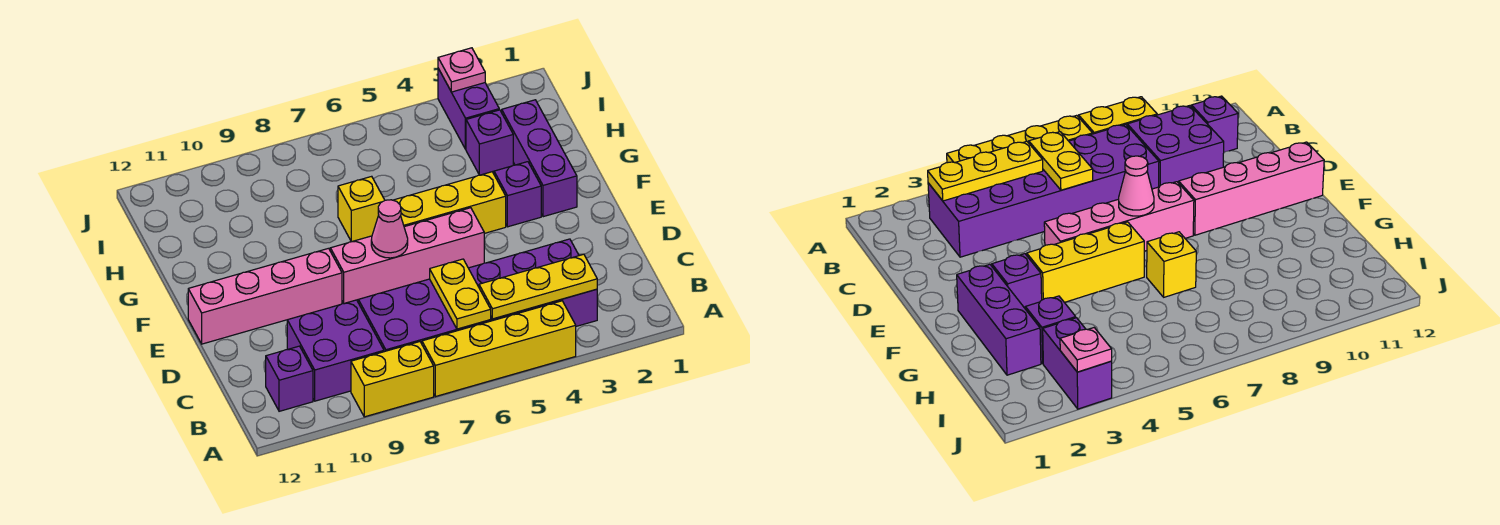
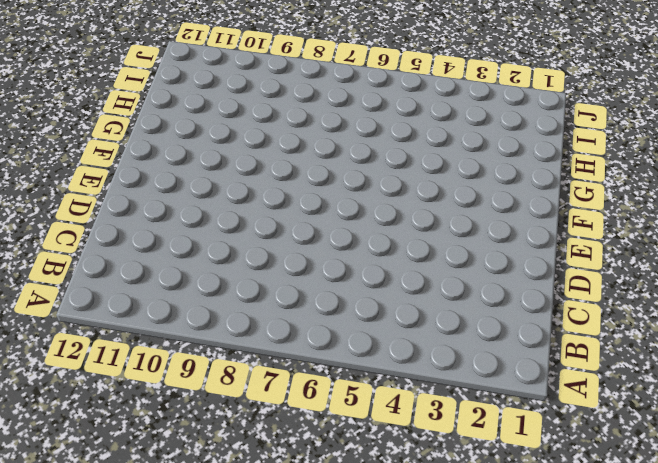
none -> yellow 1x4 brick [422,301,576,397]
none -> yellow 1x2 brick [351,342,434,417]
none -> purple 2x6 brick [358,239,597,352]

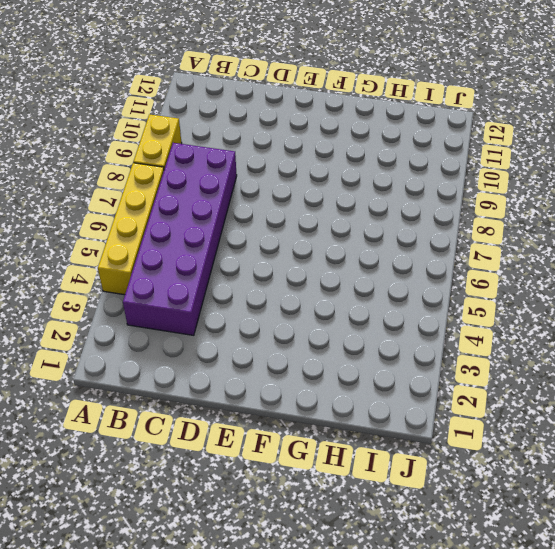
none -> purple 2x2 brick [287,300,384,401]
none -> purple 1x1 brick [266,346,313,411]
none -> pink 1x4 brick [330,208,484,303]

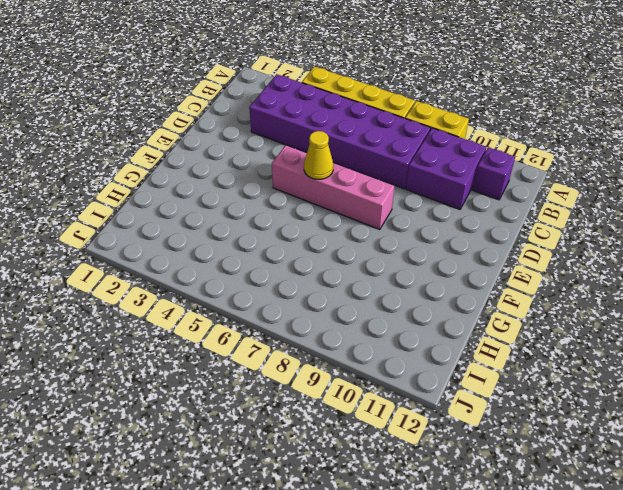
yellow 1x1 cone [304,131,333,179] -> none
none -> pink 1x4 brick [188,248,342,344]
none -> purple 1x3 brick [502,100,577,217]
none -> purple 1x1 brick [494,162,541,227]

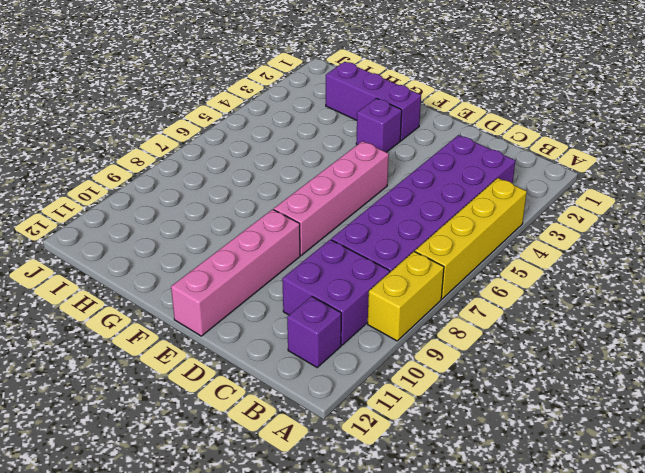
none -> yellow 1x3 brick [394,172,506,234]
none -> yellow 1x1 brick [338,176,385,242]
none -> purple 1x1 brick [466,110,513,175]

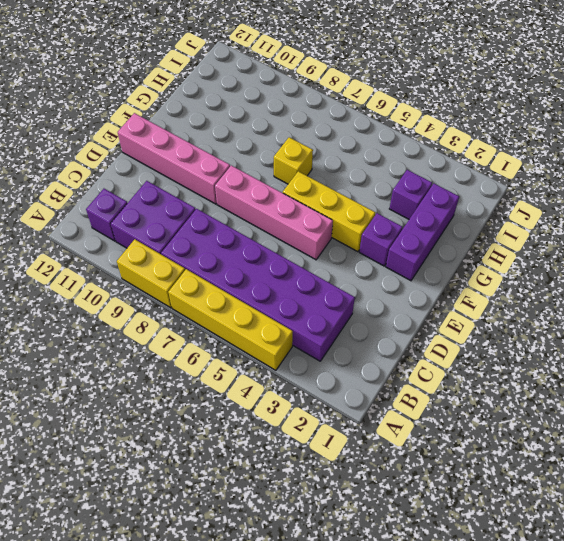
none -> purple 1x2 brick [438,69,499,149]
none -> yellow 1x3 plate [479,254,597,319]
none -> yellow 1x2 plate [430,259,491,329]

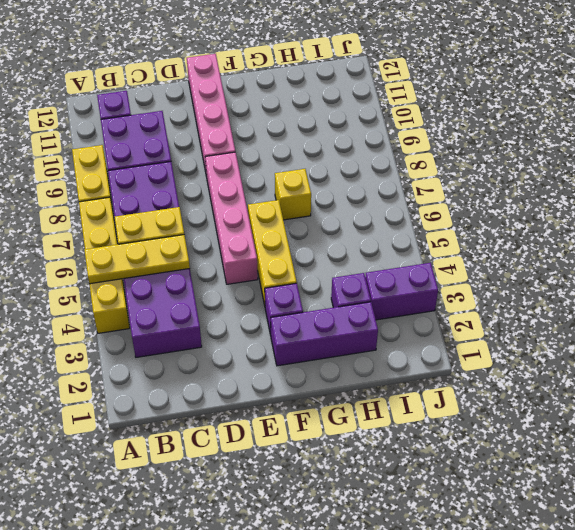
yellow 1x3 plate [85,235,190,284] -> yellow 1x3 plate turned to [479,254,597,319]
none -> pink 1x1 cone [371,200,408,258]
none -> pink 1x1 plate [438,48,485,92]

